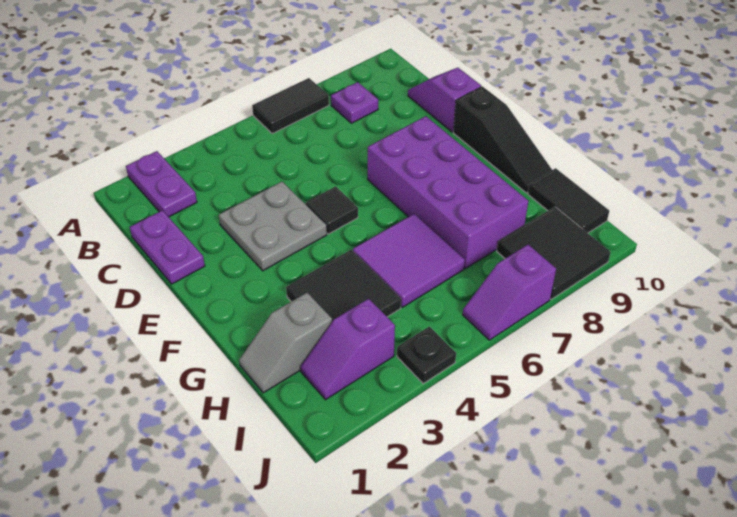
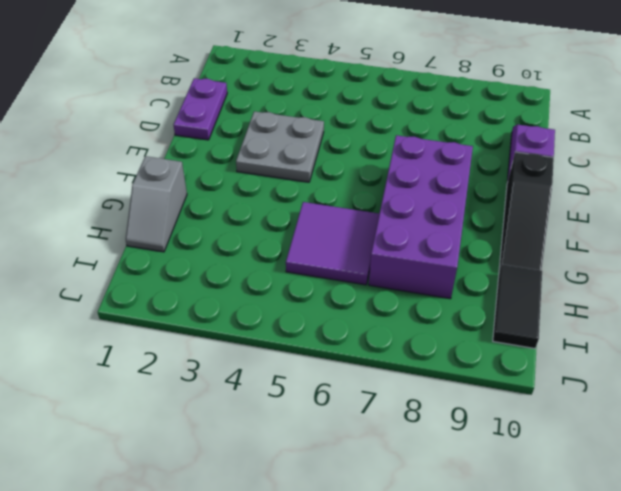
grey 1x2 slope [126,156,187,252] -> grey 1x2 slope turned to [239,293,332,393]
none -> purple 1x2 plate [126,151,197,217]
none -> black 1x2 tile [252,78,329,134]
none -> purple 1x1 plate [331,82,378,123]

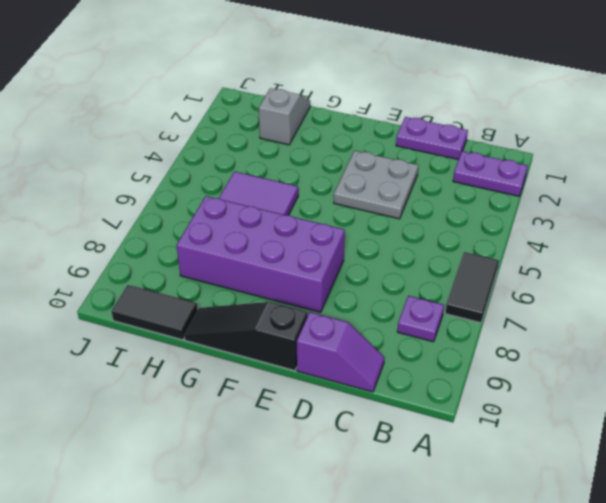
none -> black 1x1 tile [306,186,358,234]
none -> black 2x2 tile [286,250,401,322]
none -> purple 1x2 slope [301,299,395,400]

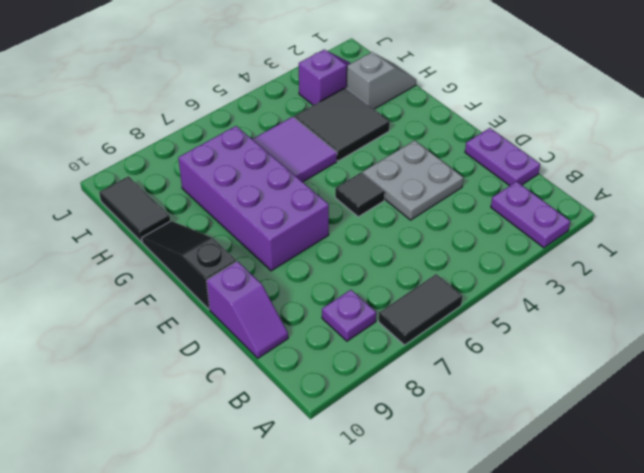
none -> black 2x2 tile [497,207,611,299]
none -> black 1x1 plate [397,327,456,384]
none -> purple 1x2 slope [463,245,556,340]

